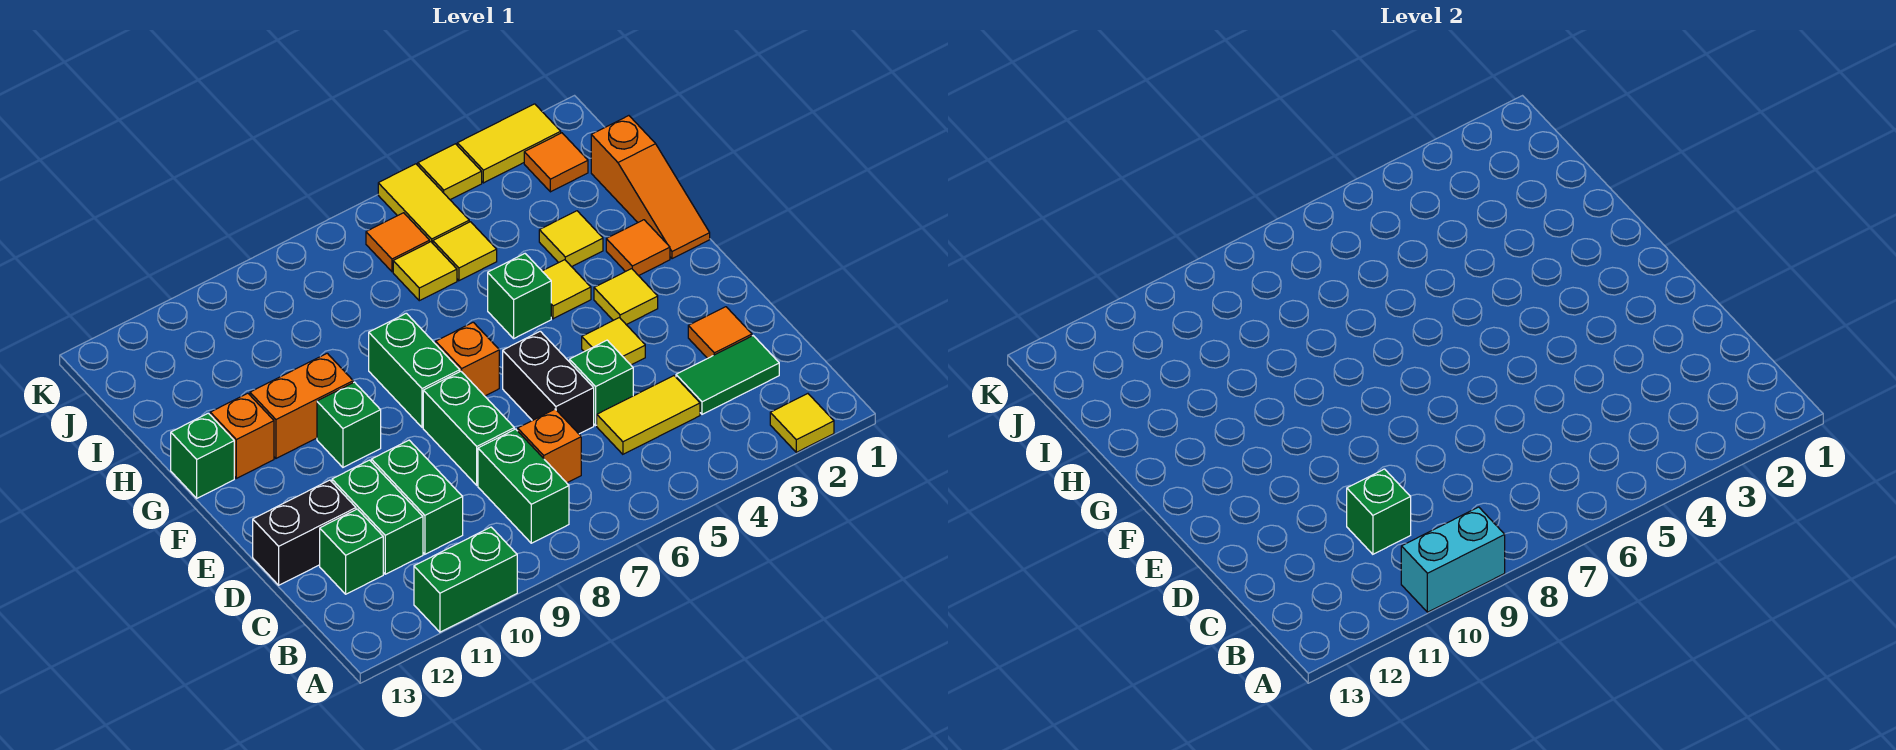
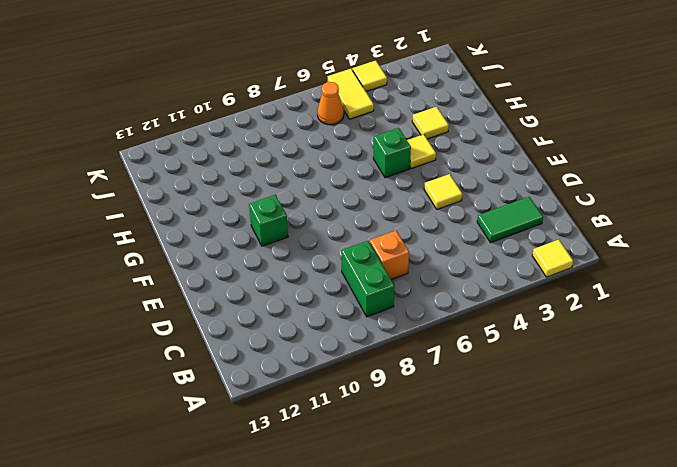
orange 1x1 cone [317,82,344,125] -> orange 1x1 tile [366,213,430,272]
none -> green 1x2 brick [414,527,517,632]
none -> yellow 1x2 tile [597,376,700,454]
none -> green 1x2 brick [371,440,463,554]
none -> green 1x2 brick [332,460,423,574]

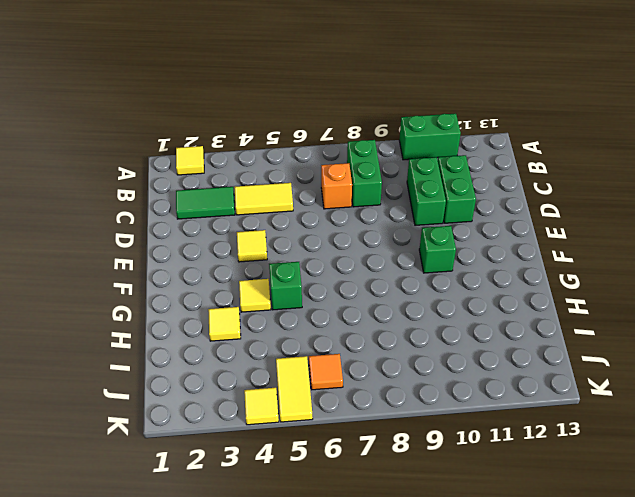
none -> green 1x1 brick [320,509,383,594]
none -> orange 1x1 tile [688,307,752,359]
none -> green 1x1 brick [570,340,633,425]
none -> black 1x2 brick [503,331,594,434]

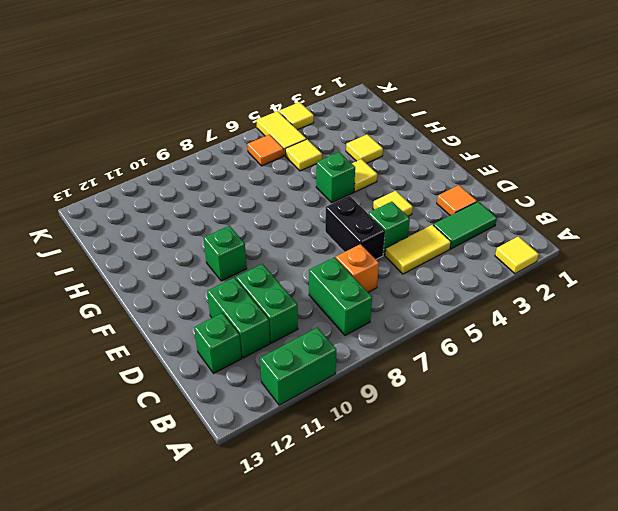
none -> green 1x2 brick [423,371,514,485]
none -> black 1x2 brick [253,480,356,585]
none -> yellow 1x1 tile [594,269,658,325]
none -> orange 1x1 brick [436,322,499,396]

